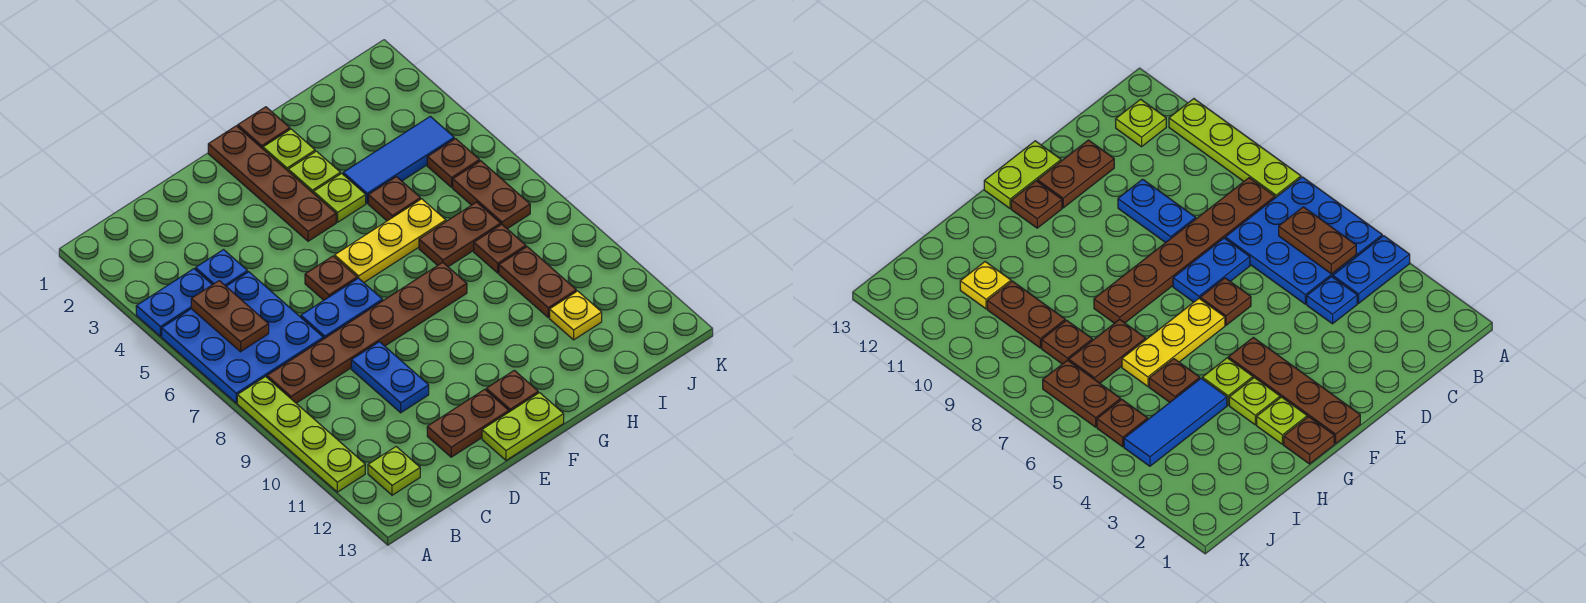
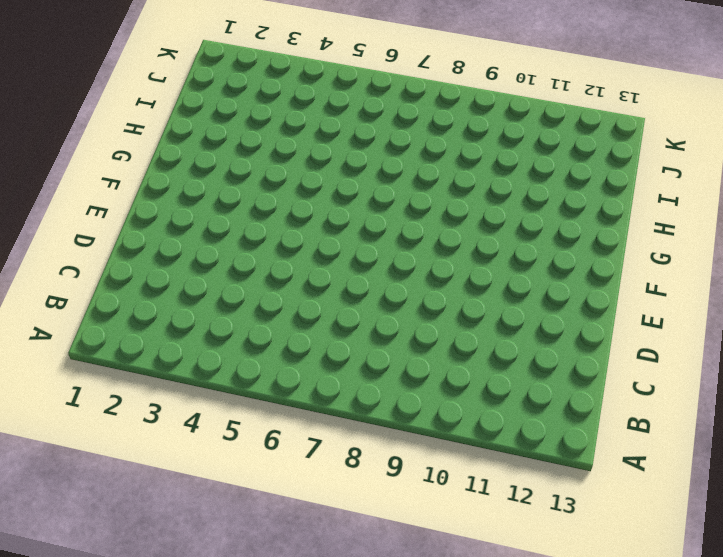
none -> blue 1x2 plate [136,269,212,336]
none -> blue 3x3 plate [162,272,323,403]
none -> lime 1x4 plate [237,377,365,492]

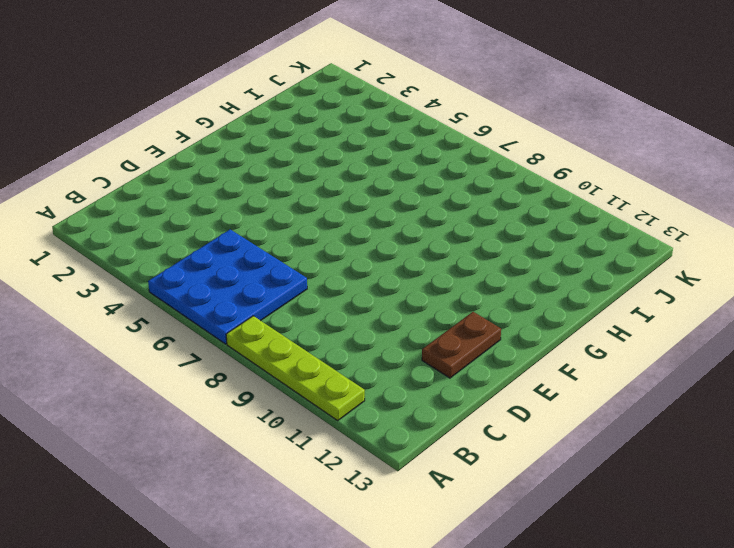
none -> blue 1x2 plate [136,269,212,336]
none -> brown 1x6 plate [267,262,467,403]
none -> lime 1x1 plate [368,447,420,495]

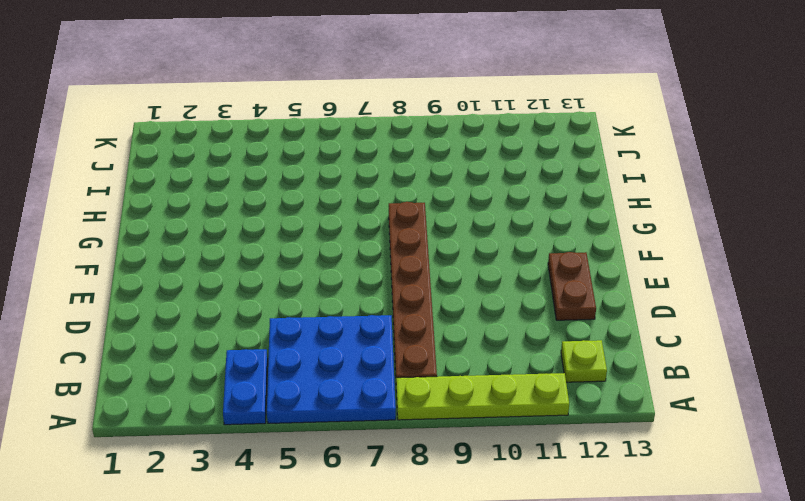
none -> blue 1x1 plate [195,250,248,286]
none -> blue 1x2 plate [301,278,383,339]
none -> blue 1x2 plate [351,342,429,413]

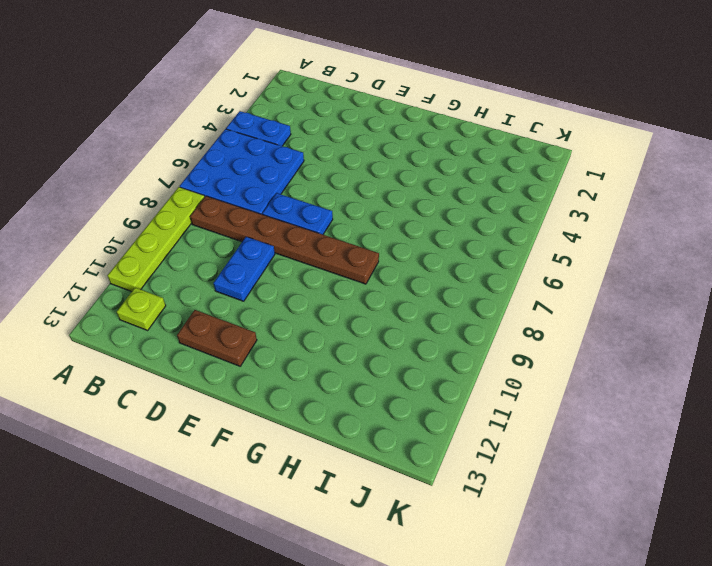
none -> blue 1x1 plate [195,250,248,286]
none -> brown 1x1 plate [305,256,357,300]
none -> lime 1x2 plate [482,393,564,460]

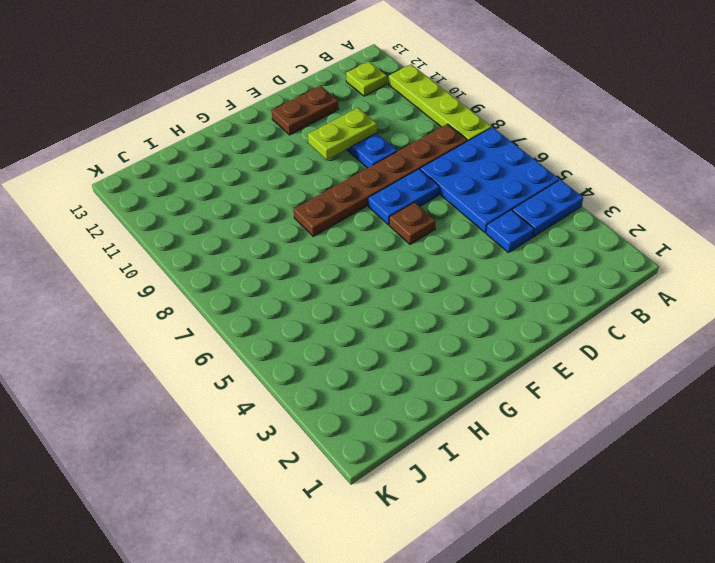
lime 1x2 plate [308,108,377,160] -> lime 1x2 plate moved to [482,393,564,460]
none -> brown 1x4 plate [208,126,336,241]
none -> yellow 1x3 plate [335,199,446,283]
none -> brown 1x1 plate [486,370,538,412]

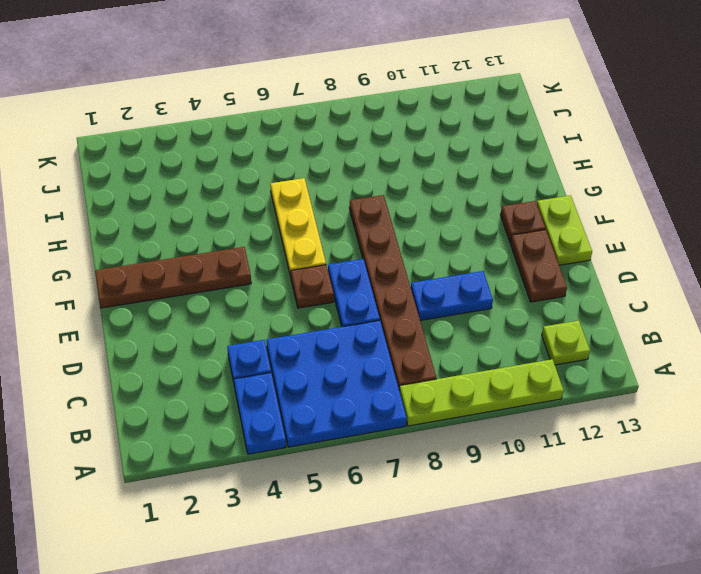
none -> brown 1x1 plate [238,107,290,149]
none -> lime 1x1 plate [263,129,315,171]
none -> lime 1x1 plate [288,151,340,194]

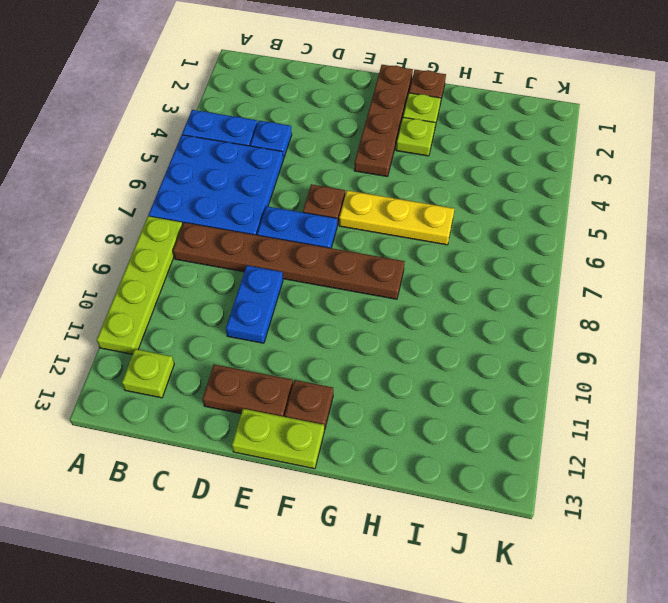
none -> lime 1x1 plate [314,173,366,222]
none -> blue 1x3 tile [343,116,454,203]
none -> brown 1x1 plate [368,177,421,221]

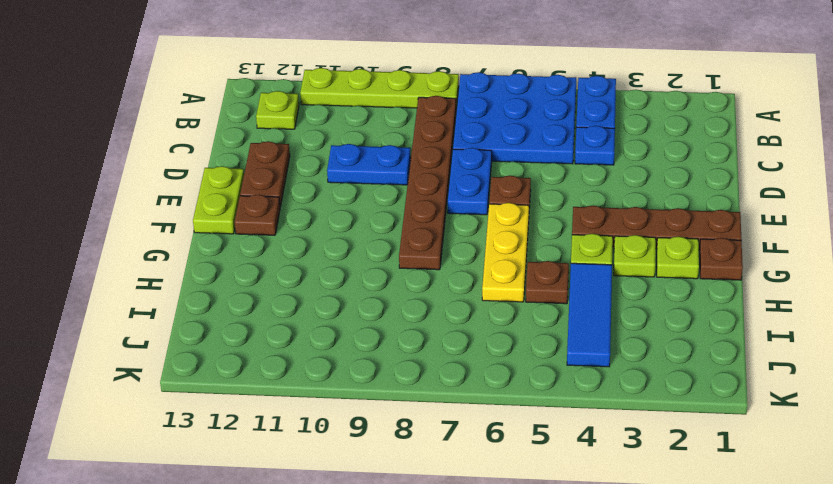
none -> brown 1x2 plate [419,202,501,267]
none -> brown 1x1 plate [474,224,526,273]
none -> brown 1x2 plate [499,247,576,318]

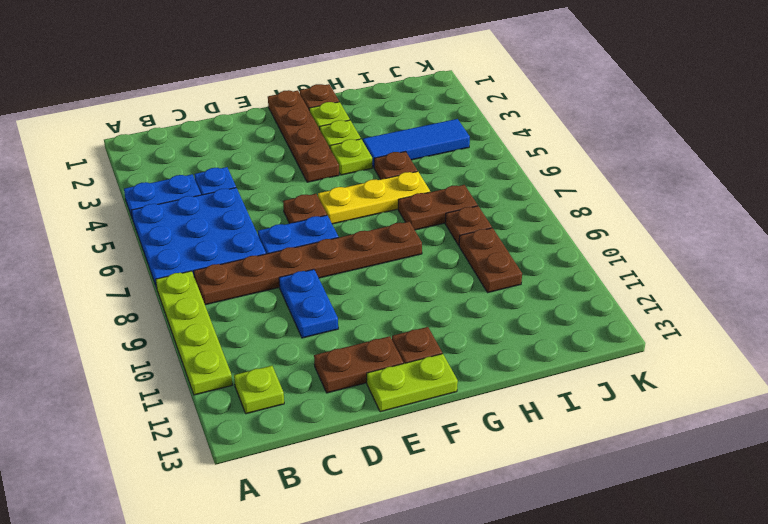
none -> yellow 1x1 plate [550,291,602,340]
none -> brown 1x1 plate [427,139,480,187]
none -> brown 1x2 plate [453,161,530,229]

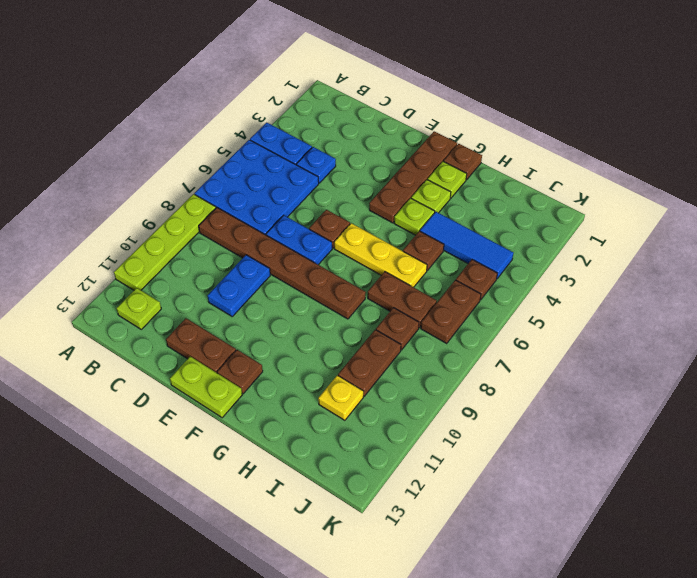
none -> brown 1x2 plate [191,281,269,352]

